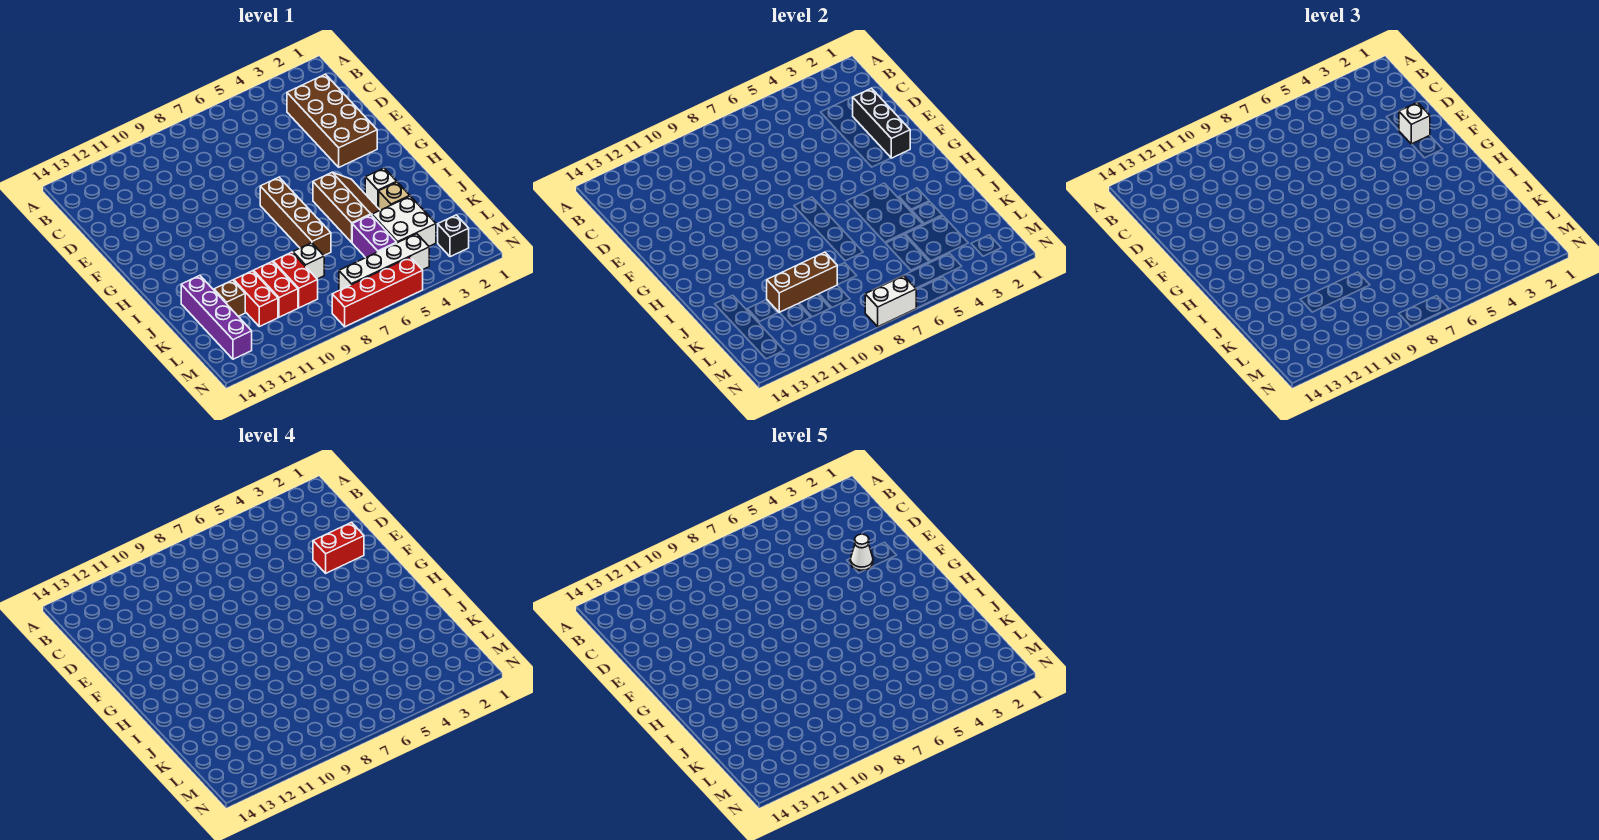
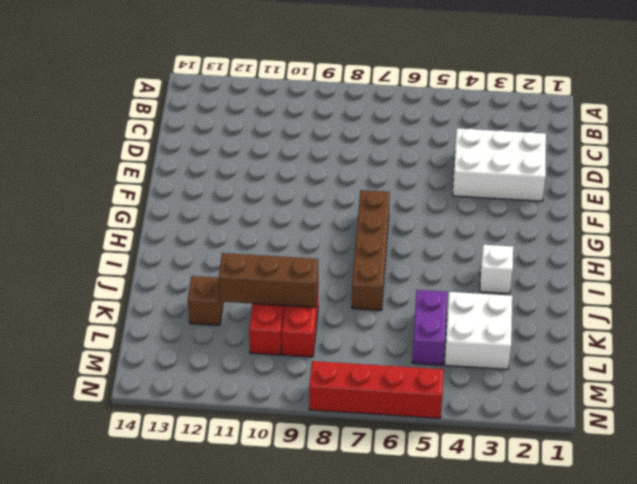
white 2x3 brick [453,128,546,201] -> brown 2x4 brick [287,74,377,167]
none -> brown 2x3 slope [313,172,380,242]
none -> tan 1x1 brick [379,182,410,210]
none -> purple 1x4 brick [181,275,252,359]

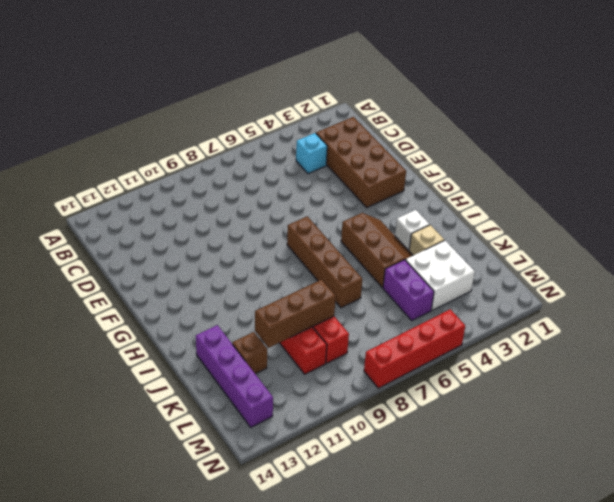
cyan 1x1 brick [296,133,327,174] -> none
none -> white 1x1 brick [293,243,324,279]
none -> red 1x2 brick [234,271,278,327]
none -> black 1x1 brick [438,215,469,257]

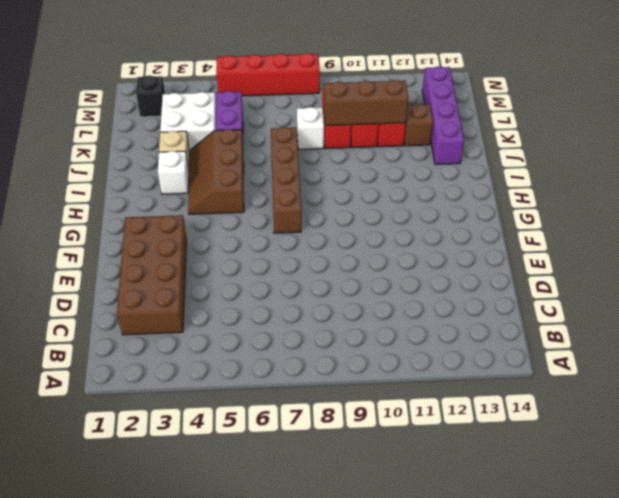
none -> white 1x4 brick [339,234,429,290]
none -> black 1x3 brick [853,88,910,158]
none -> white 1x2 brick [865,276,916,327]

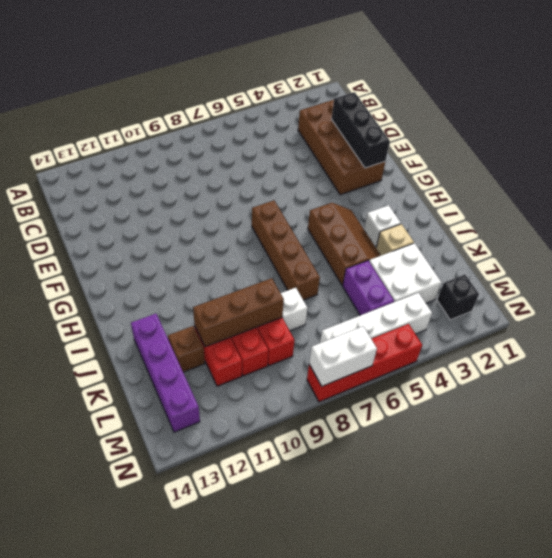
none -> white 1x1 brick [1399,102,1430,144]
none -> red 1x2 brick [313,522,364,573]
none -> white 1x1 cone [850,534,873,570]

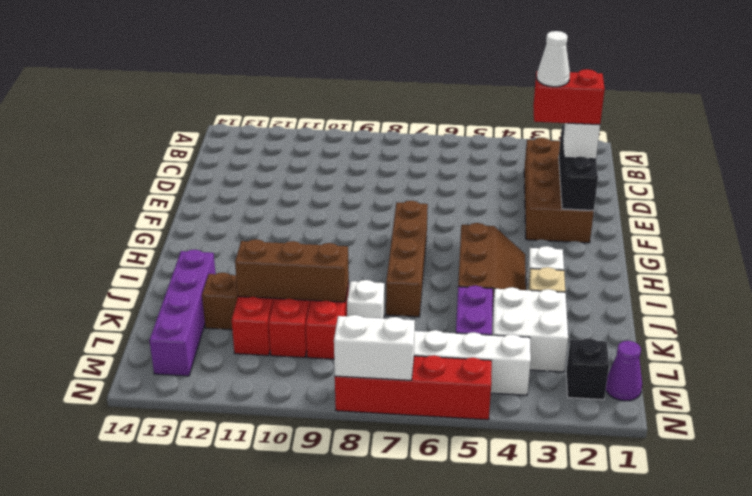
purple 1x1 cone [606,341,642,401] -> none

